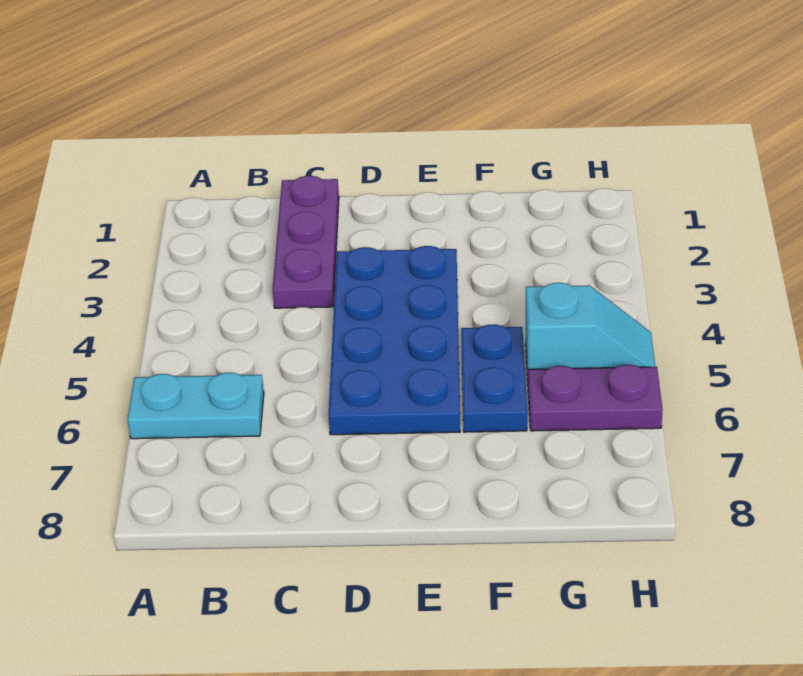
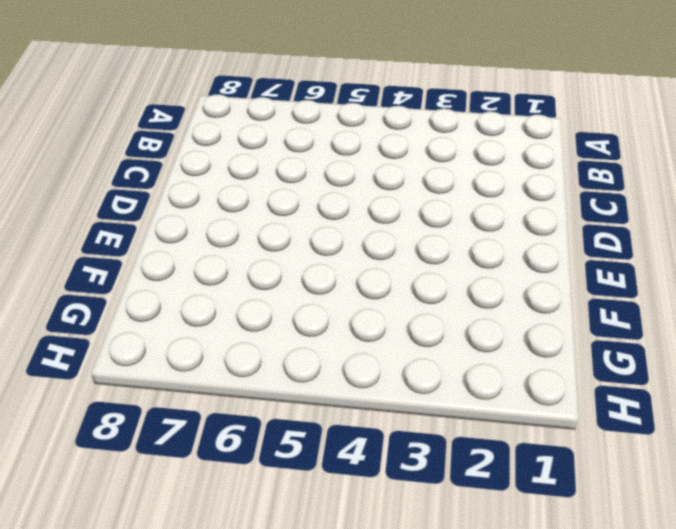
none -> cyan 1x2 plate [128,373,264,439]
none -> purple 1x3 plate [273,176,339,308]

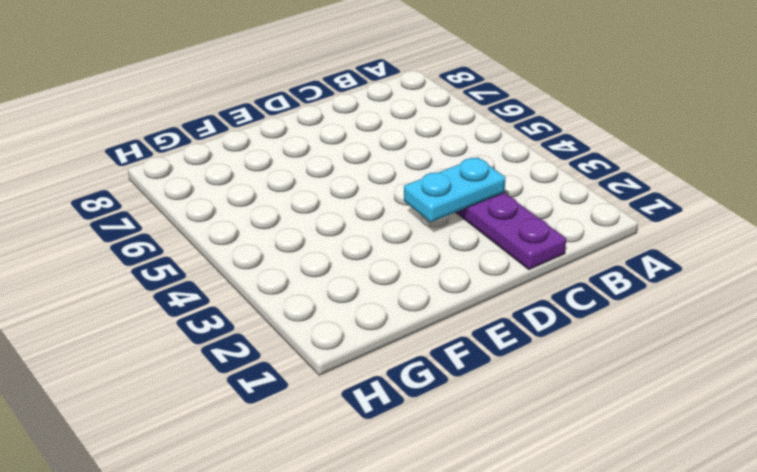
cyan 1x2 plate [404,157,506,222] -> cyan 1x2 plate moved to [128,373,264,439]
none -> blue 2x4 plate [328,246,460,435]
none -> blue 1x2 plate [461,324,527,432]

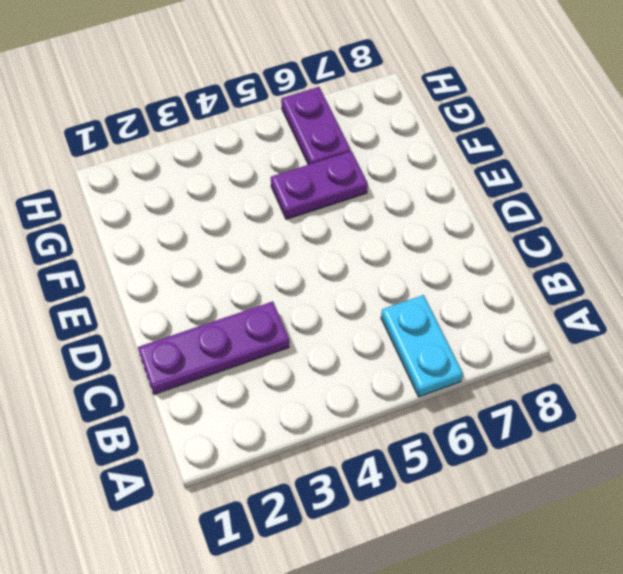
purple 1x2 plate [271,151,368,219] -> blue 1x2 plate [461,324,527,432]
none -> blue 2x4 plate [328,246,460,435]
none -> cyan 1x2 slope [525,283,655,381]

